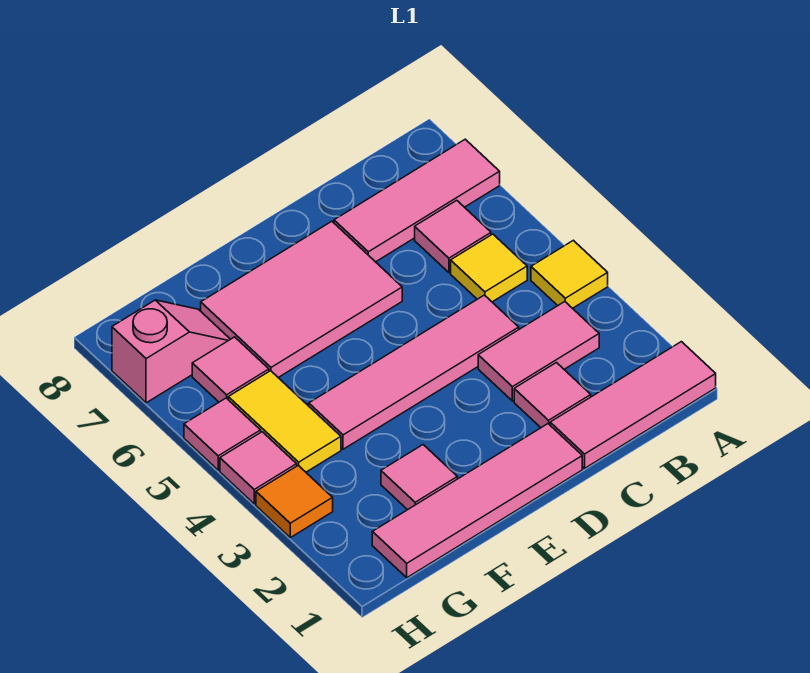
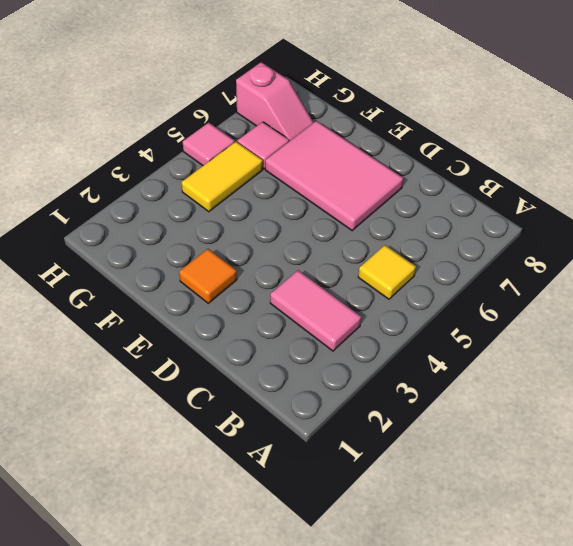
orange 1x1 tile [179,249,237,303] -> orange 1x1 tile moved to [256,465,333,538]
none -> pink 1x3 tile [550,342,716,468]
none -> yellow 1x1 tile [531,240,608,308]
none -> pink 1x3 tile [334,139,500,262]

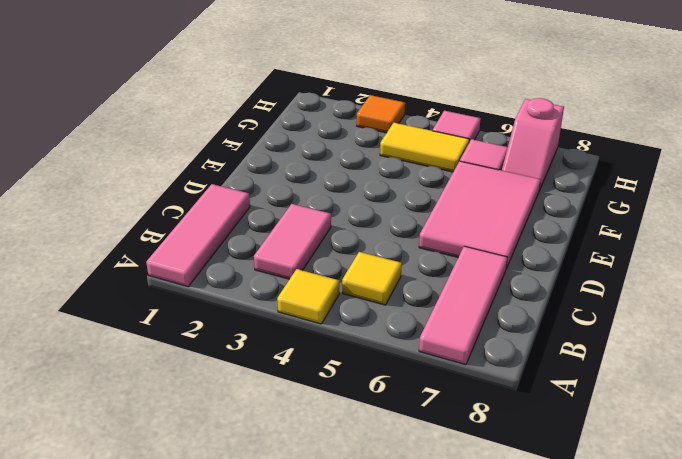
none -> pink 1x1 tile [415,200,491,272]
none -> pink 1x1 tile [514,363,591,427]
none -> pink 1x4 tile [309,295,519,449]

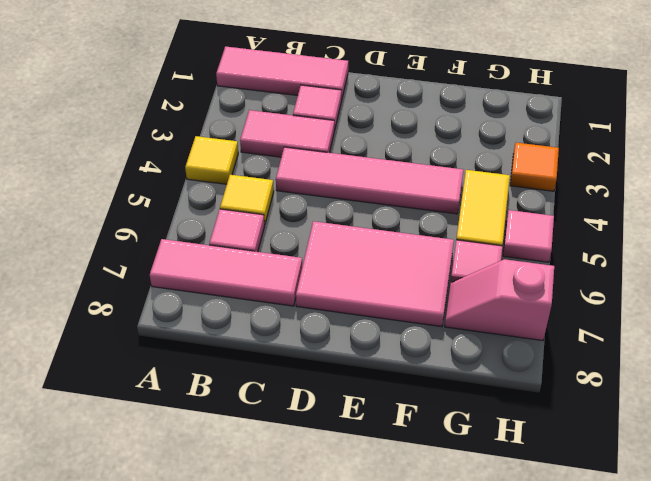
none -> pink 1x4 tile [372,424,582,578]
none -> pink 1x1 tile [381,445,457,510]
none -> pink 1x1 tile [220,432,297,504]

